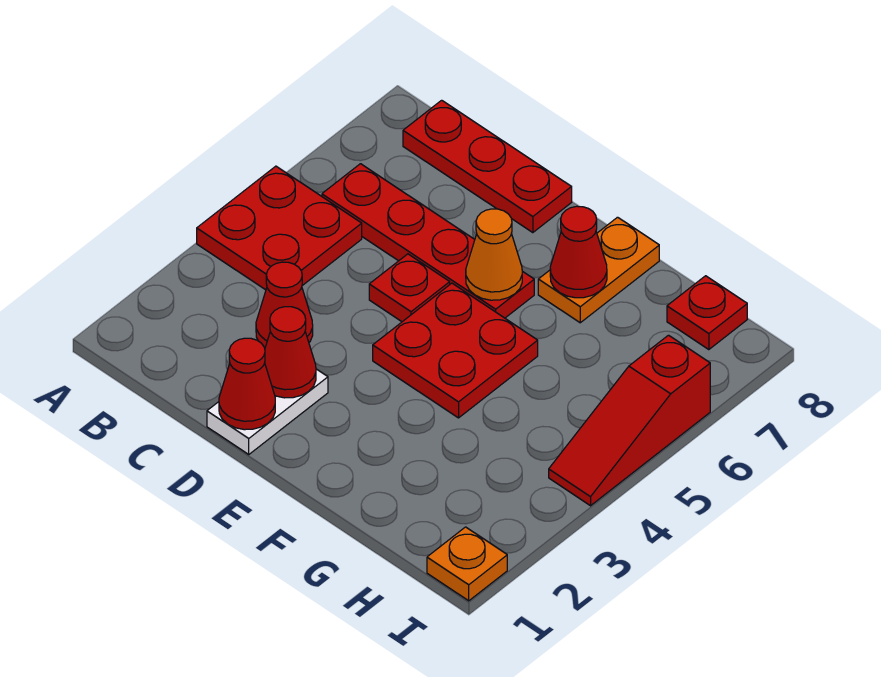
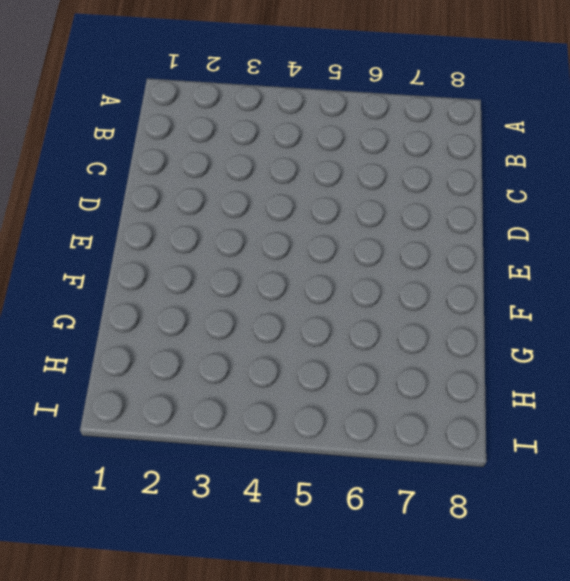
none -> red 2x2 plate [197,166,362,290]
none -> red 1x4 plate [322,164,534,318]
none -> red 1x3 plate [403,100,572,233]

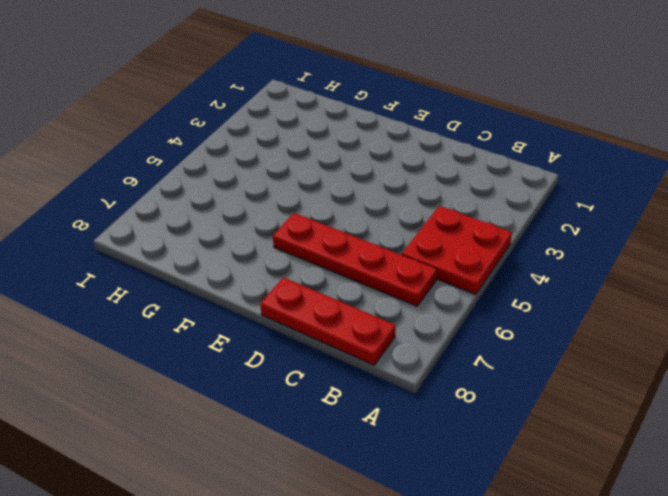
none -> red 1x1 cone [256,262,313,348]
none -> white 1x2 plate [207,369,328,454]
none -> red 1x1 plate [369,254,450,322]

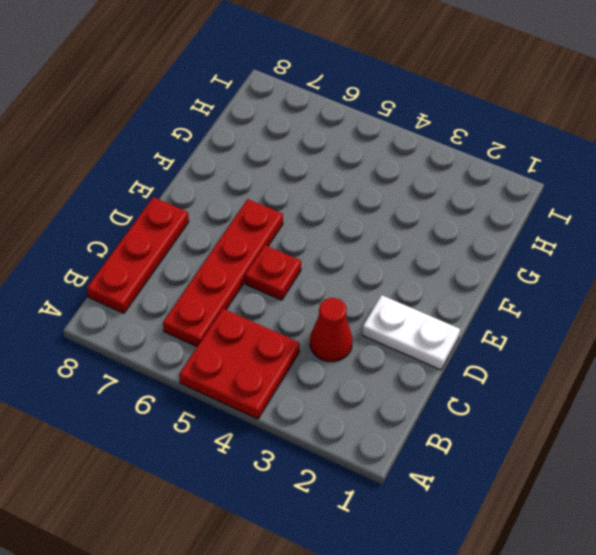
none -> red 2x2 plate [373,283,538,418]
none -> orange 1x2 plate [538,217,659,323]
none -> red 1x1 plate [667,276,747,350]

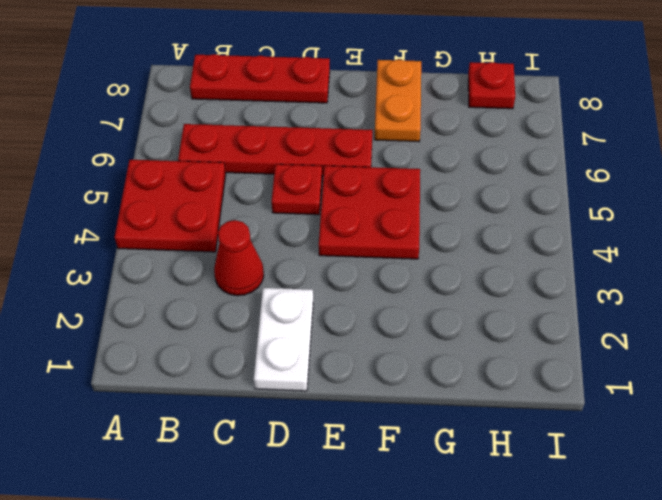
none -> orange 1x1 plate [427,527,507,601]
none -> red 1x3 slope [549,335,710,506]
none -> red 1x1 cone [219,338,275,430]

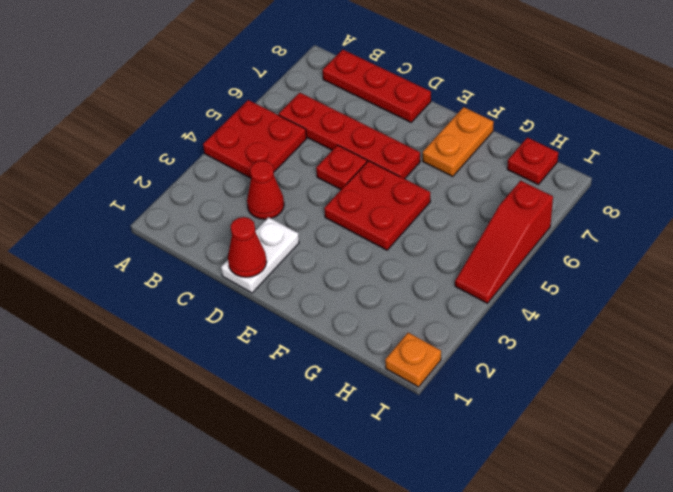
none -> red 1x1 cone [265,307,316,398]
none -> orange 1x1 cone [466,209,522,300]
none -> red 1x1 cone [550,206,607,298]

